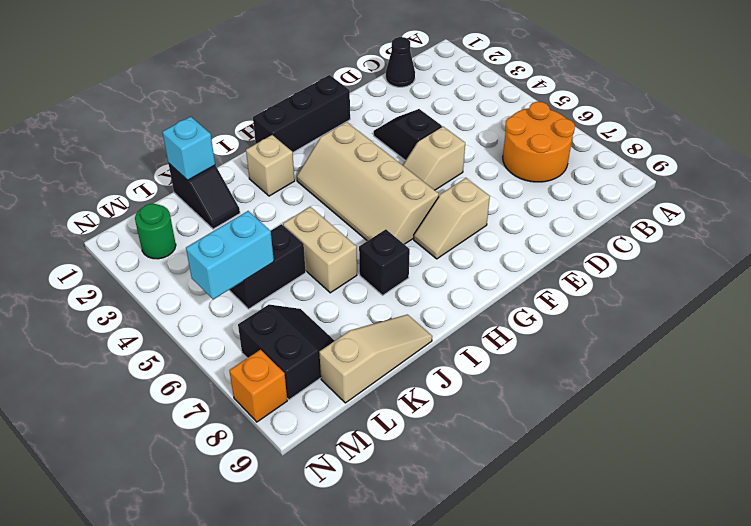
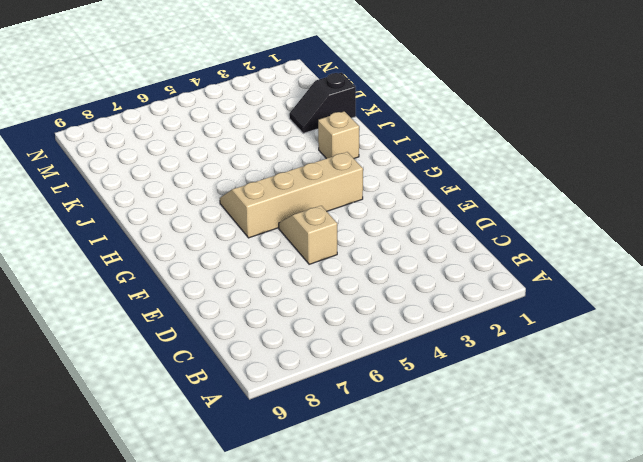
none -> orange 2x2 round brick [503,102,575,182]
none -> black 1x1 cone [386,37,415,87]
none -> black 1x2 slope [374,109,442,161]

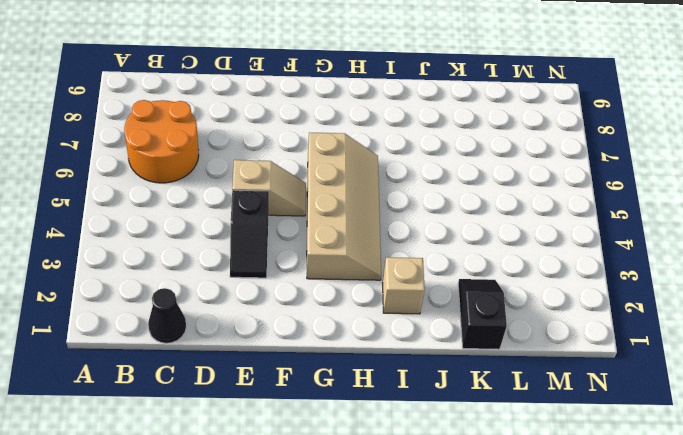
none -> black 1x3 brick [253,75,350,152]
none -> tan 1x2 slope [414,178,490,259]
none -> black 1x1 brick [359,229,410,295]

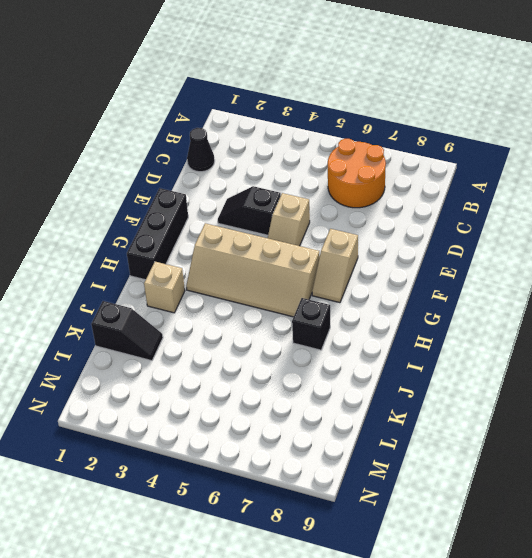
none -> tan 1x2 brick [283,207,357,293]
none -> tan 1x3 slope [319,314,432,403]
none -> black 1x2 brick [229,224,306,309]

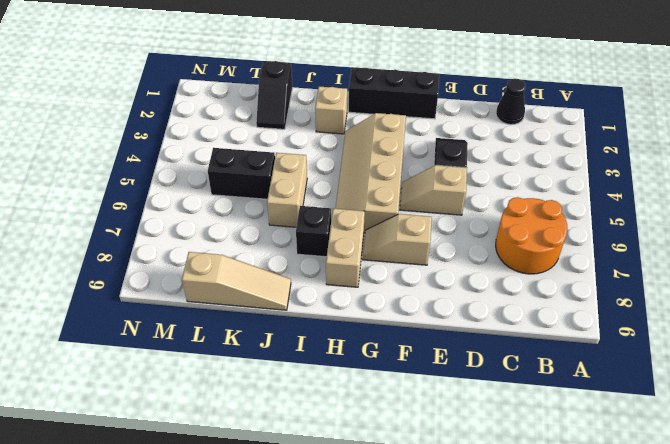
tan 1x2 brick [326,209,365,287] -> none
none -> black 2x2 slope [238,305,335,400]
none -> green 1x1 round brick [135,204,176,259]
none -> orange 1x1 brick [229,350,287,422]

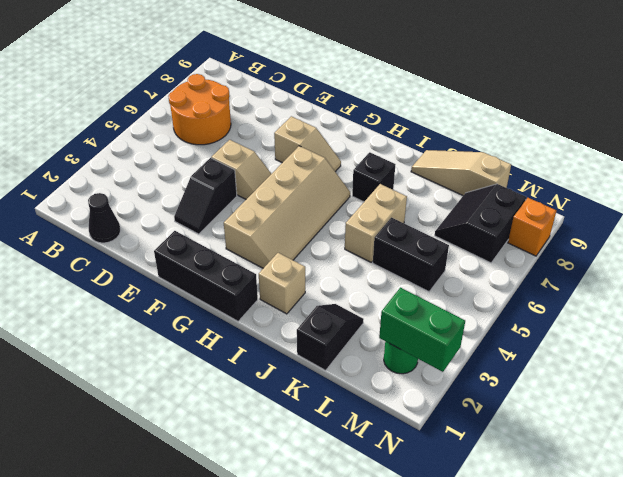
green 1x2 brick [379,288,465,372] -> none
none -> cyan 1x1 brick [163,117,215,180]
none -> cyan 1x2 brick [186,211,274,299]

